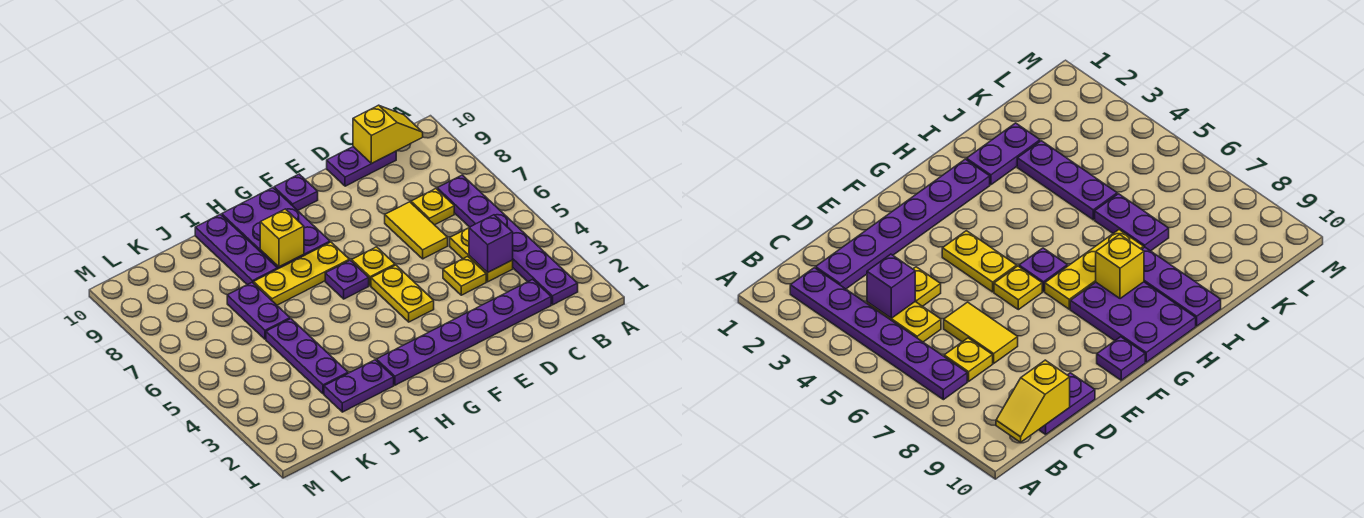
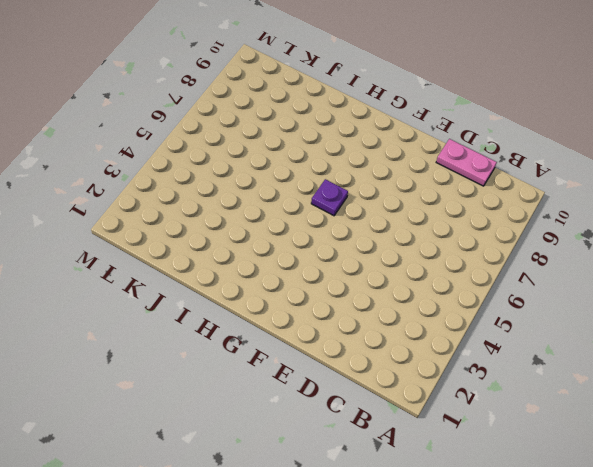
pink 1x2 plate [436,139,497,186] -> purple 1x2 plate [327,147,396,186]
none -> purple 1x6 plate [437,175,578,305]
none -> purple 1x6 plate [377,279,551,385]
none -> yellow 1x2 plate [450,228,513,282]

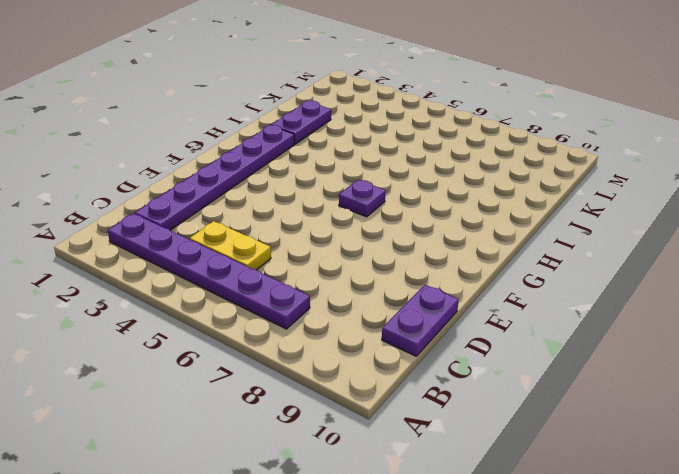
none -> yellow 1x1 plate [411,189,454,225]
none -> yellow 1x1 plate [443,256,486,295]
none -> yellow 1x2 tile [385,202,448,259]

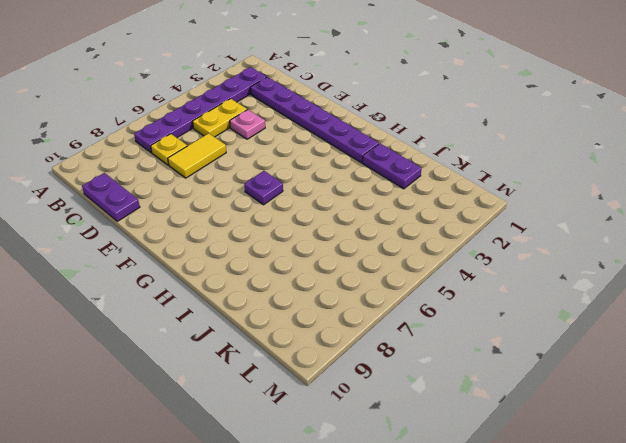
pink 1x1 plate [230,110,265,139] -> yellow 1x1 plate [443,256,486,295]
none -> yellow 1x2 plate [371,265,434,322]
none -> yellow 1x1 plate [352,247,395,286]
none -> purple 1x1 plate [274,174,318,210]

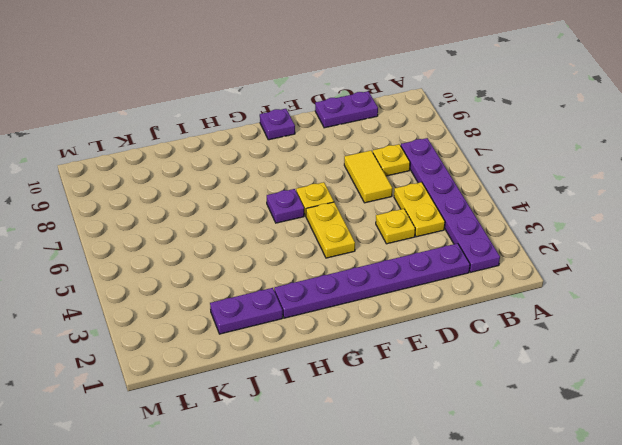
none -> yellow 1x3 plate [254,242,349,305]
none -> purple 2x3 plate [222,188,330,269]
none -> purple 1x3 plate [195,214,278,285]

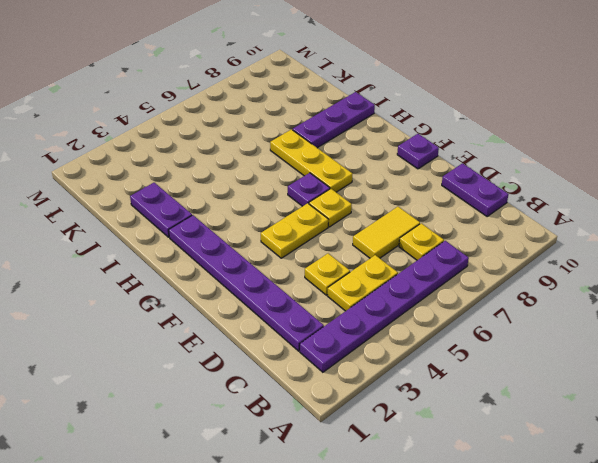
none -> purple 2x3 plate [222,188,330,269]
none -> purple 1x3 plate [266,319,348,394]
none -> purple 1x2 plate [227,282,290,339]

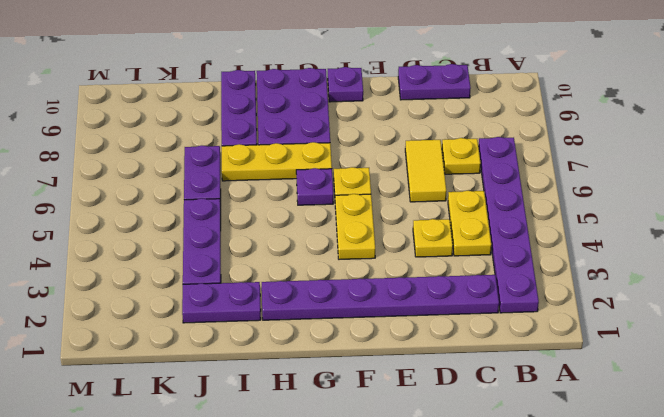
none -> yellow 1x2 slope [353,105,423,163]
none -> purple 1x1 brick [469,215,513,273]
none -> yellow 1x1 brick [260,209,304,267]

